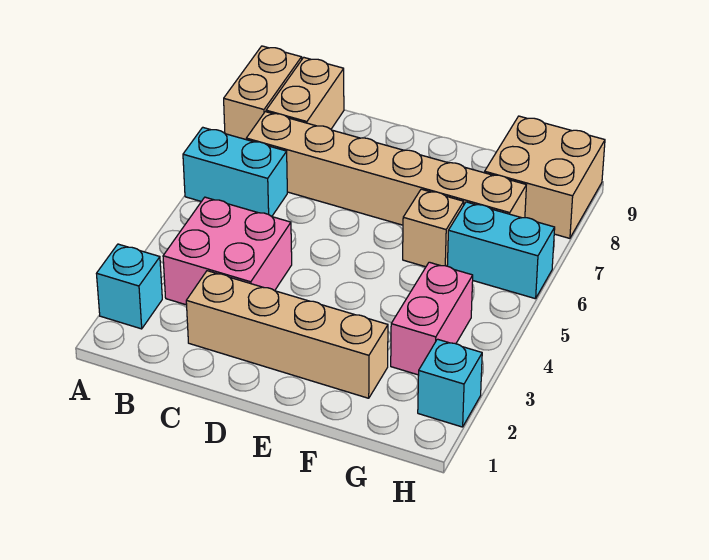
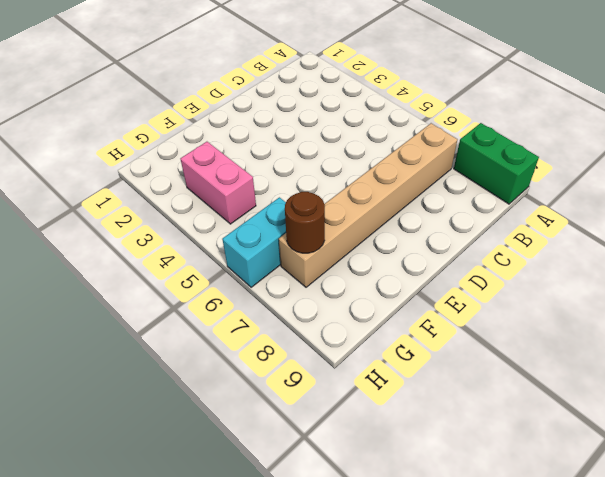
green 1x2 brick [454,123,539,204] -> tan 1x2 brick [224,46,302,139]
brown 1x1 round brick [285,192,325,253] -> none
none -> cyan 1x1 brick [96,244,162,329]
none -> cyan 1x2 brick [183,127,287,216]
none -> pink 2x2 brick [163,197,292,305]

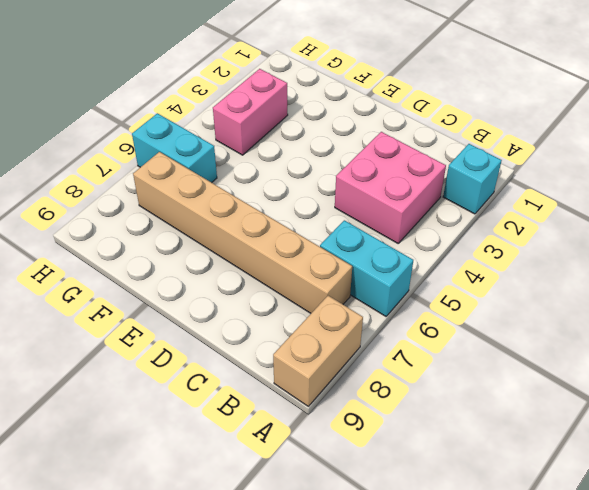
none -> tan 1x2 brick [266,57,344,129]
none -> tan 1x4 brick [186,271,388,398]
none -> tan 1x1 brick [403,189,464,267]

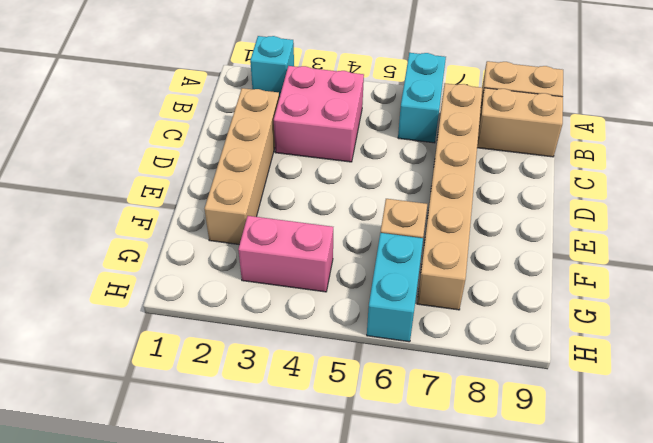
none -> tan 2x2 brick [485,116,605,238]
none -> cyan 1x1 brick [418,339,482,427]

